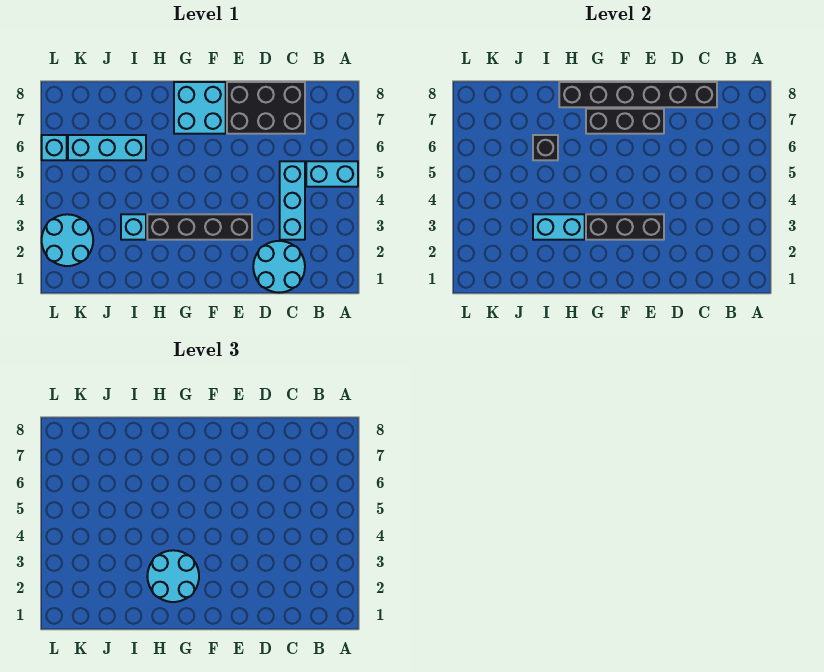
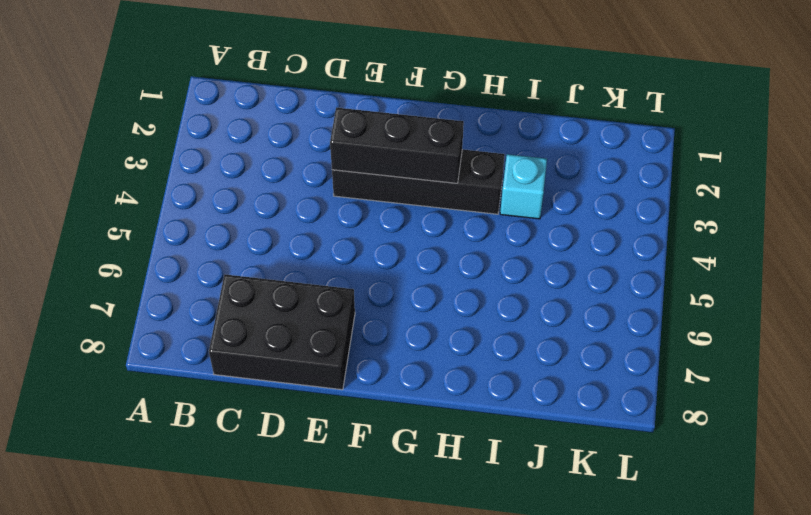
none -> cyan 1x2 brick [306,161,358,187]
none -> cyan 2x2 round brick [253,241,305,293]
none -> cyan 1x3 brick [280,161,305,240]

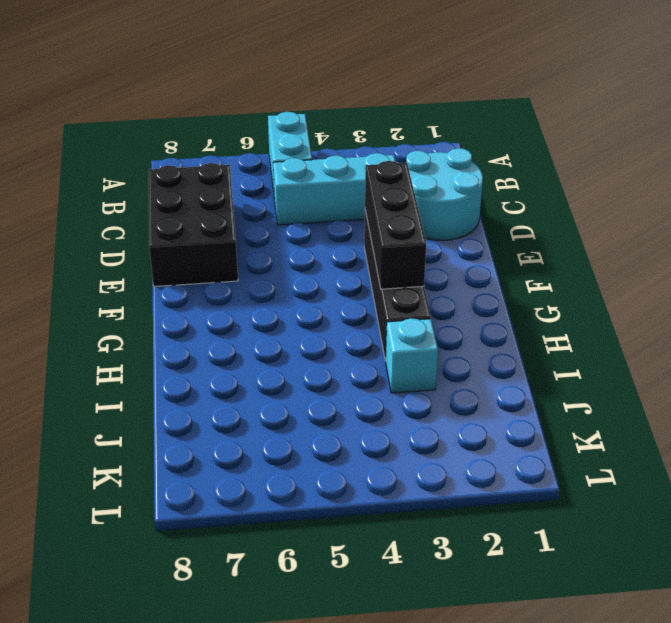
none -> cyan 2x2 brick [174,82,226,134]
none -> cyan 1x3 brick [68,135,146,160]
none -> cyan 2x2 round brick [42,214,93,266]

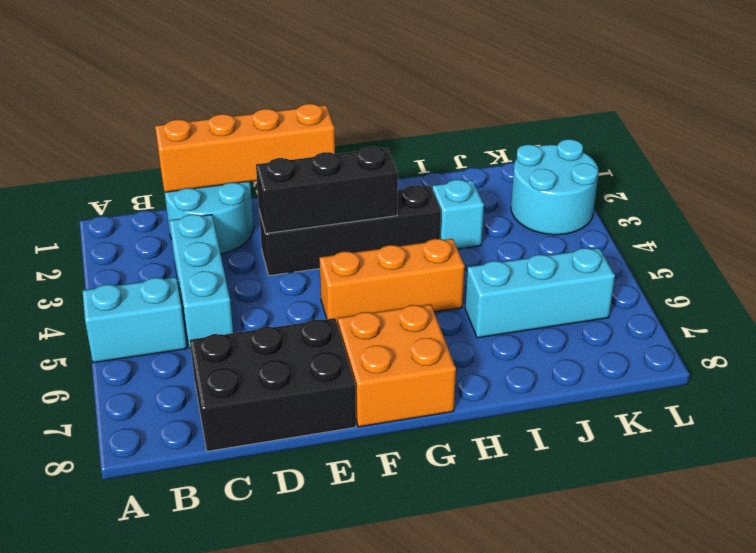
orange 1x4 brick [155,104,335,192] -> none
orange 1x3 brick [319,239,465,325] -> none
orange 2x2 brick [338,304,456,427] -> cyan 2x2 brick [174,82,226,134]
none -> cyan 1x1 brick [42,135,67,160]
none -> black 1x6 brick [559,82,717,107]
none -> black 1x3 brick [586,109,664,134]

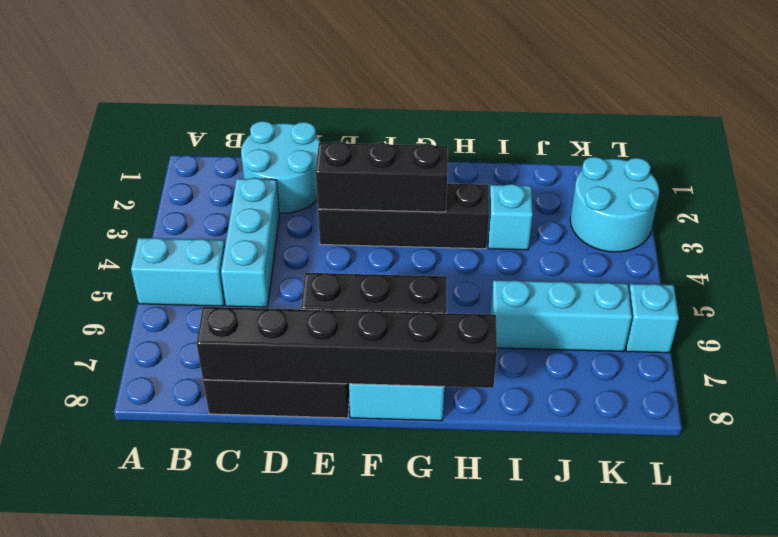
none -> cyan 1x2 brick [533,214,585,240]
none -> black 1x1 brick [533,135,558,160]
none -> cyan 2x2 round brick [147,550,199,602]

